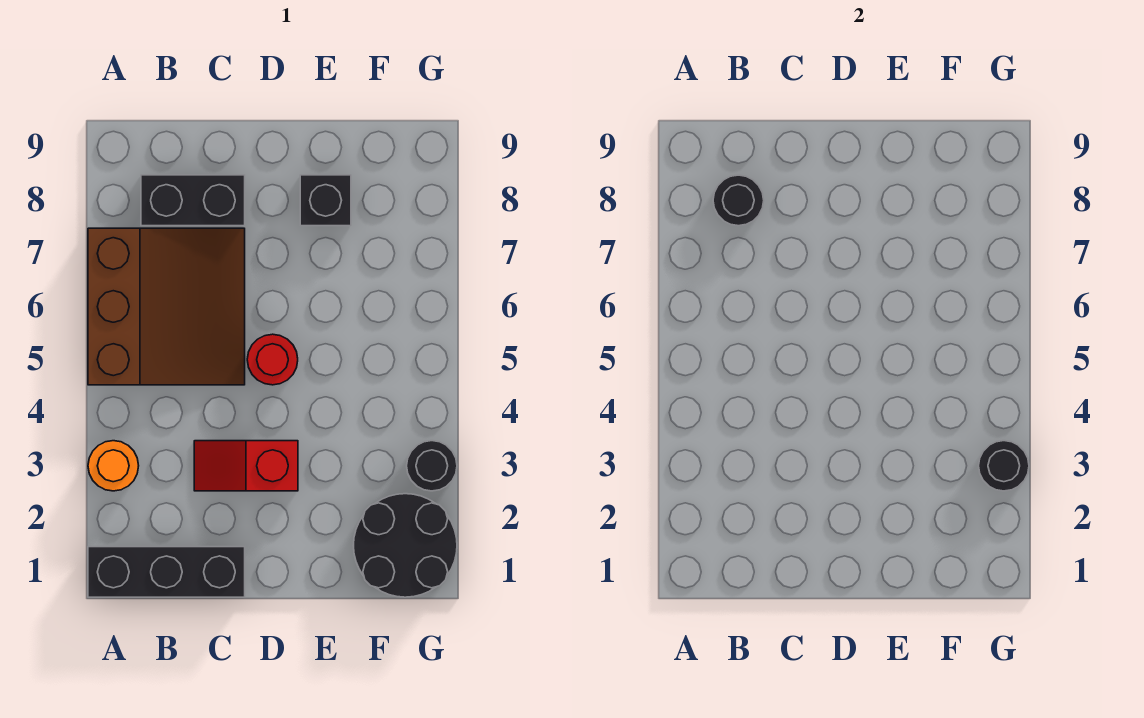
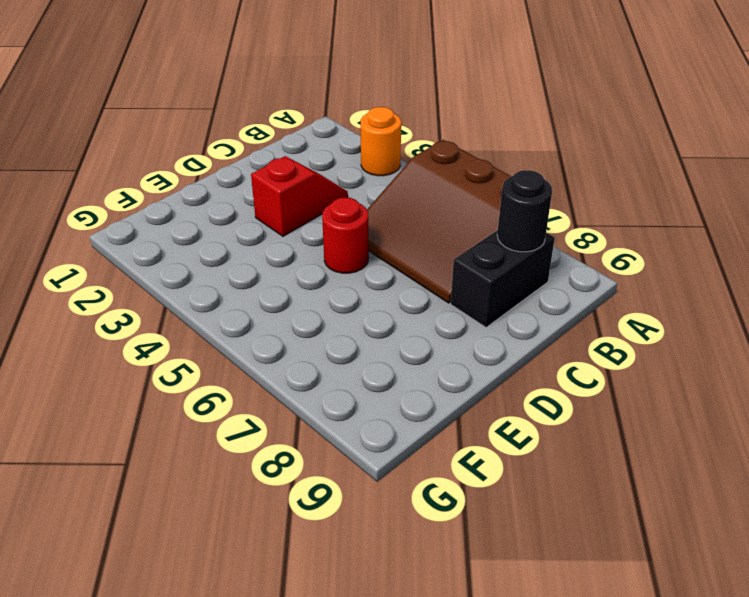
none -> black 1x3 brick [88,547,245,597]
none -> black 1x1 brick [300,175,351,226]

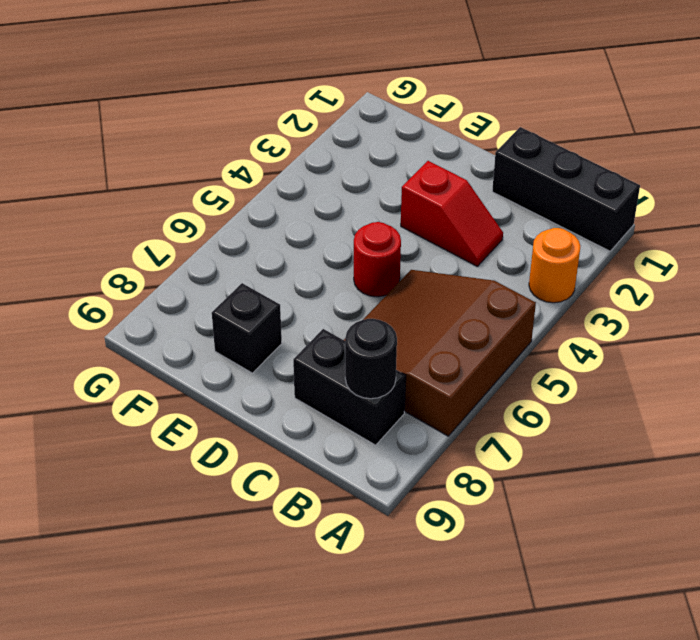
none -> black 2x2 round brick [353,494,457,597]
none -> black 1x1 round brick [407,441,457,491]

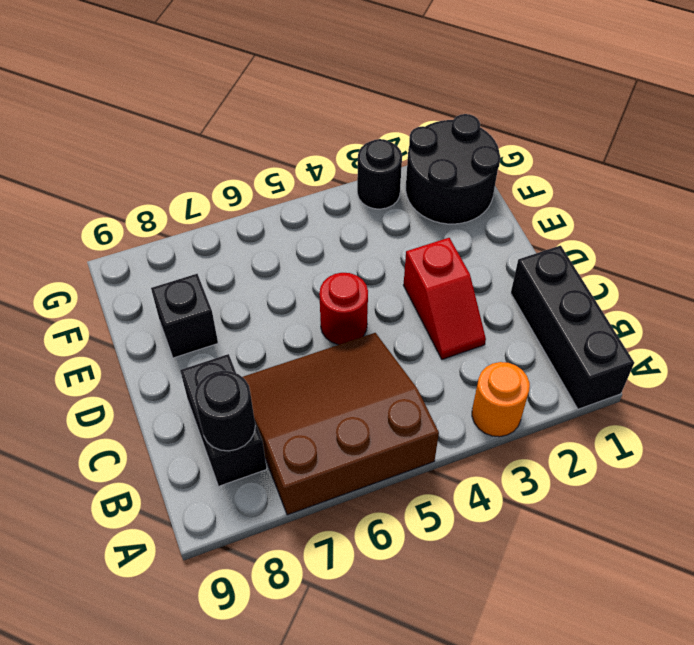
none -> black 1x1 round brick [979,441,1029,491]

